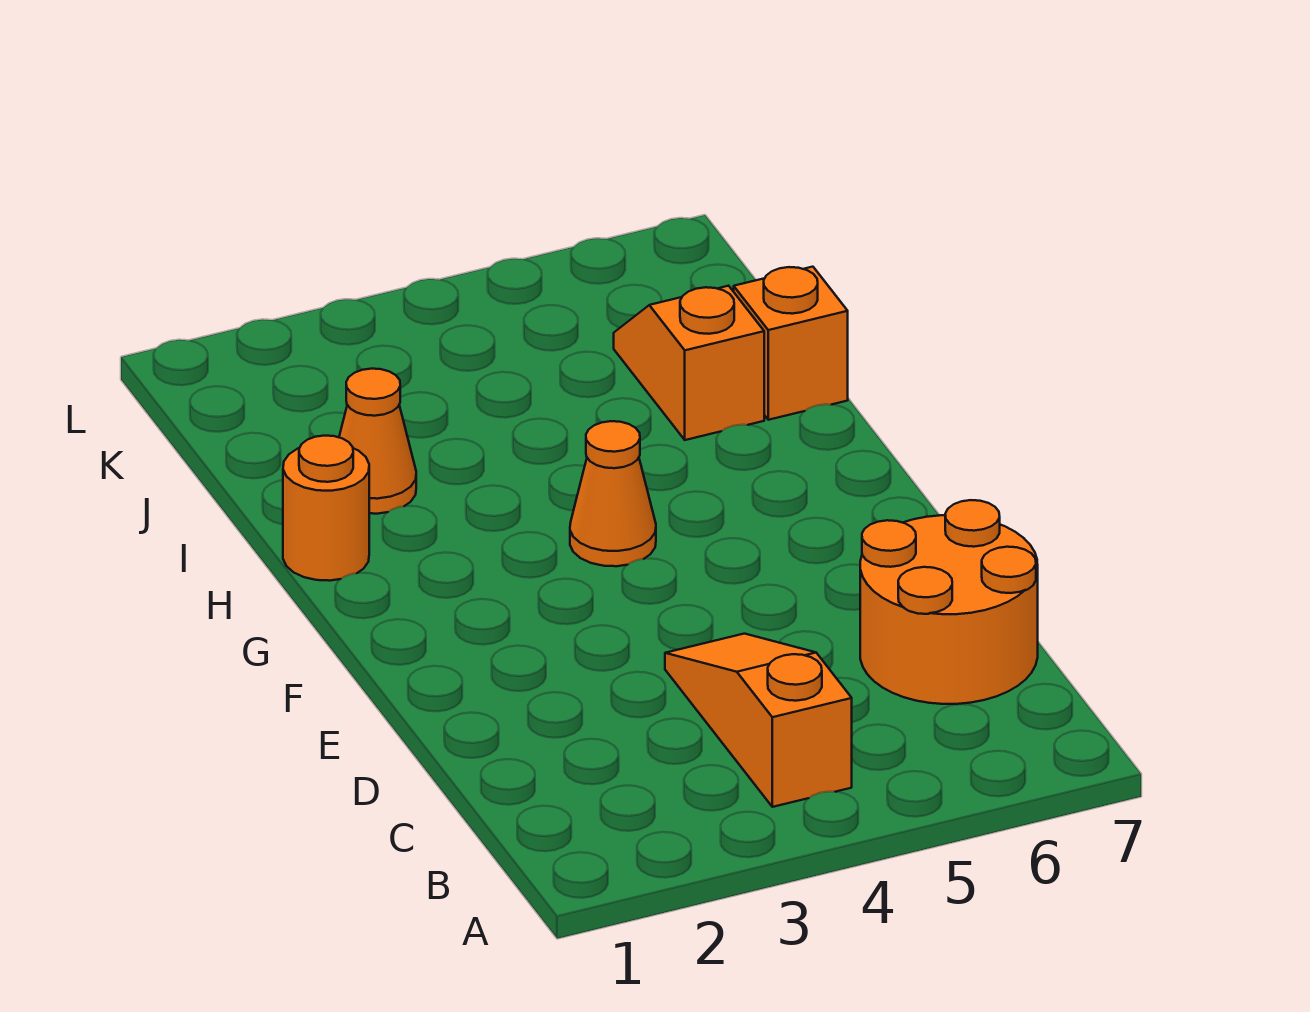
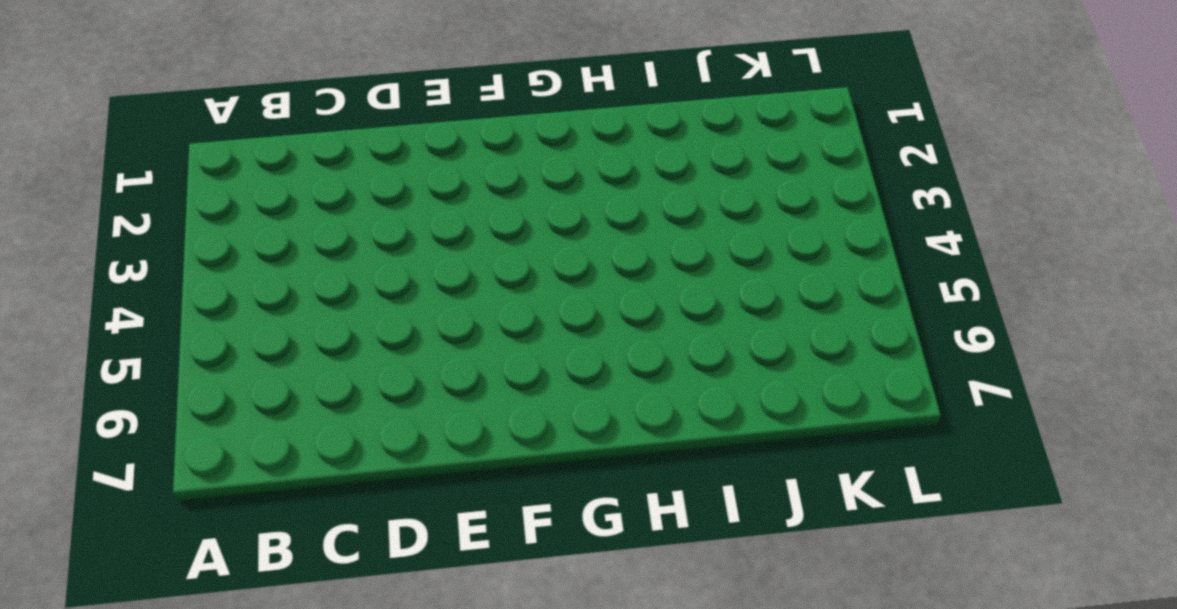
none -> orange 1x3 slope [665,634,852,807]
none -> orange 2x2 round brick [860,500,1038,704]

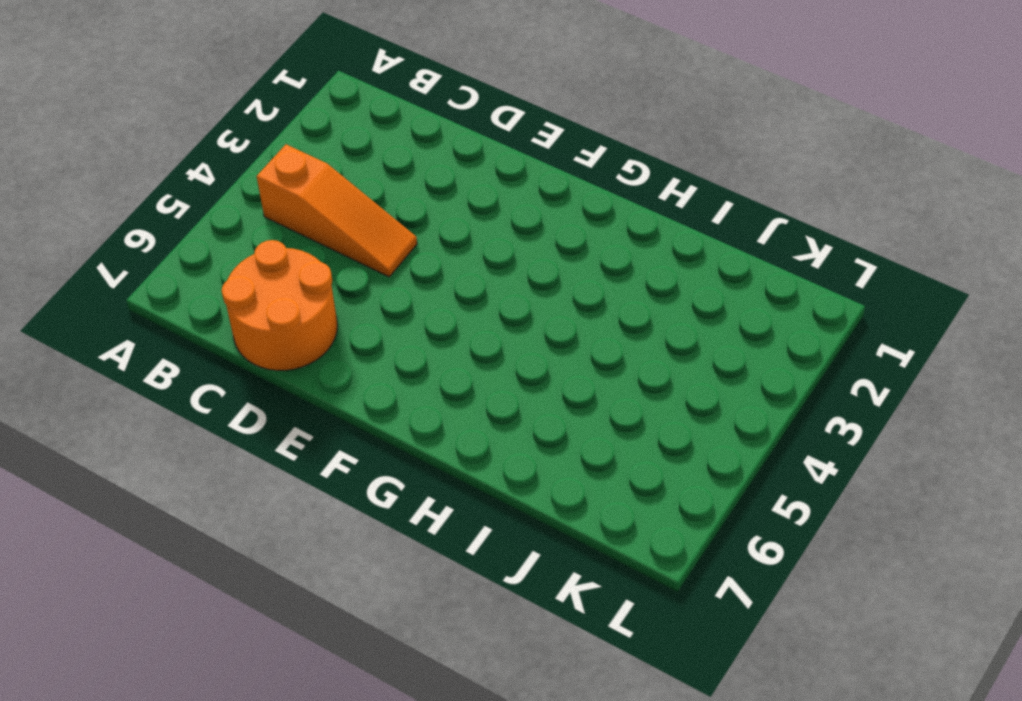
none -> orange 1x1 cone [570,421,656,566]
none -> orange 1x1 round brick [283,436,369,581]

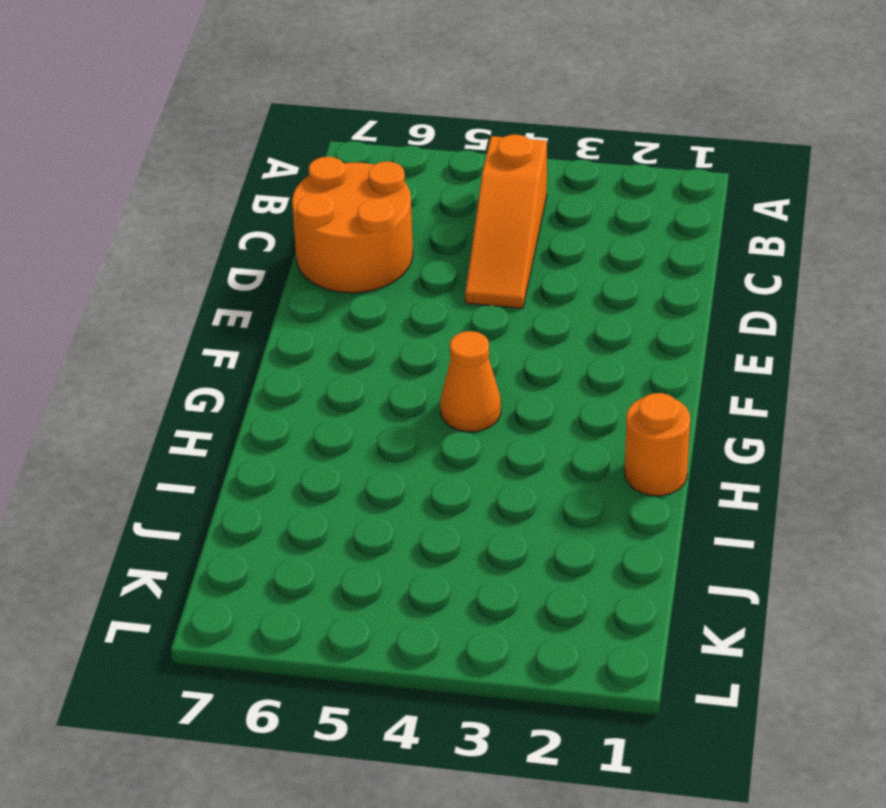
none -> orange 1x1 cone [339,369,416,514]
none -> orange 1x2 slope [614,286,764,440]

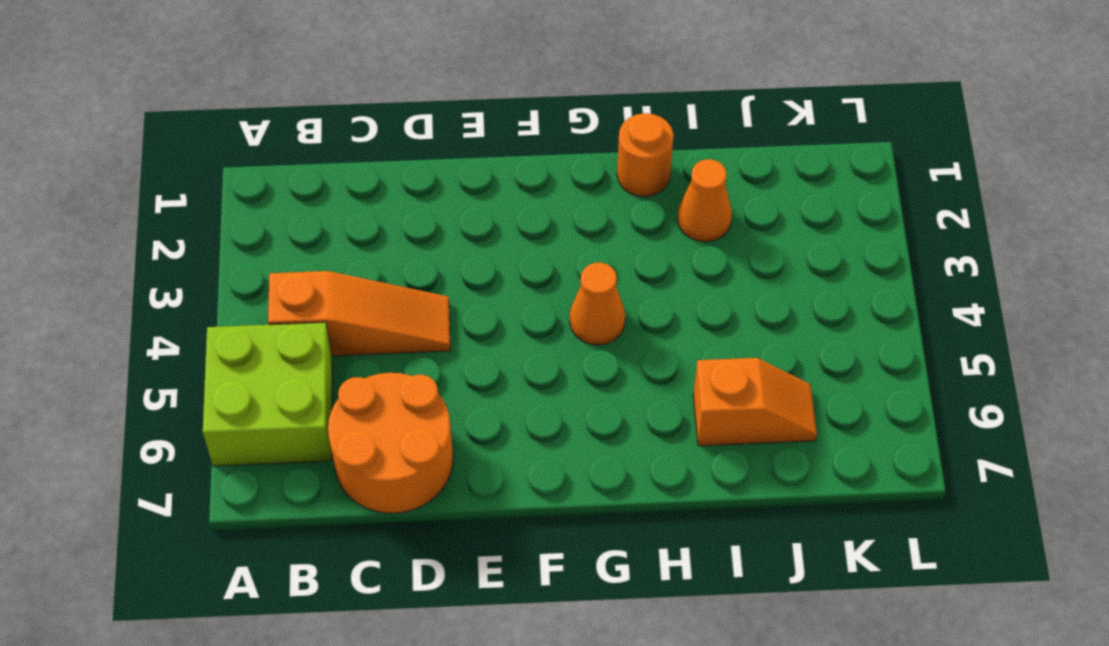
lime 2x2 brick [203,322,332,466] -> none
none -> orange 1x1 brick [734,267,848,420]

